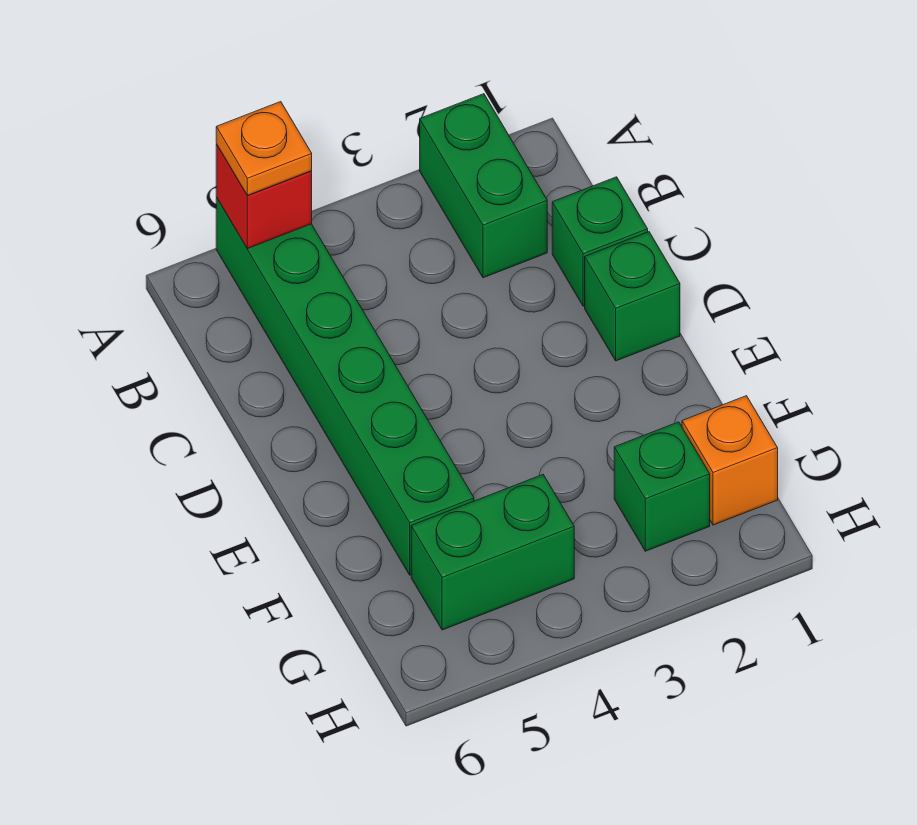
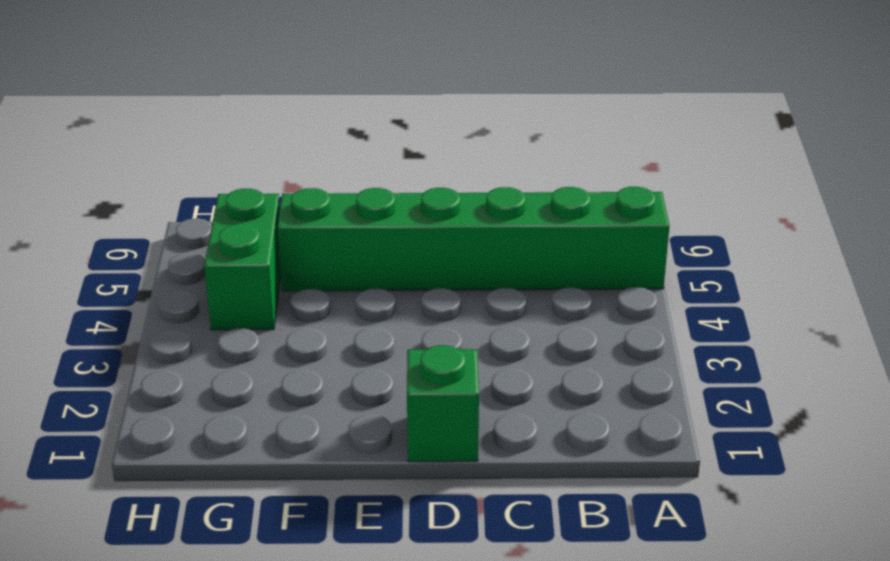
none -> green 1x2 brick [420,94,547,278]
none -> green 1x1 brick [552,177,648,306]

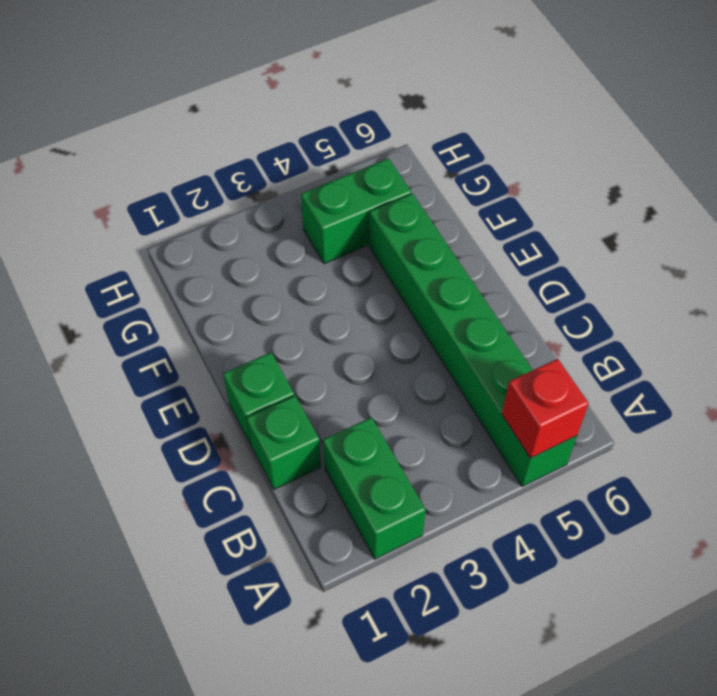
none -> orange 1x1 brick [682,396,778,525]
none -> green 1x1 brick [614,422,710,551]

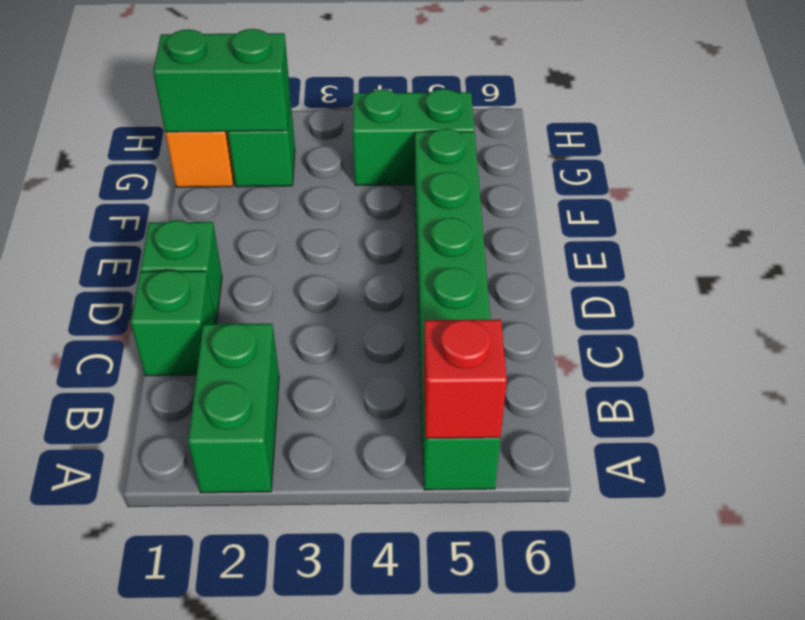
green 1x2 brick [153,29,290,132] -> none
none -> orange 1x1 plate [216,102,312,195]

